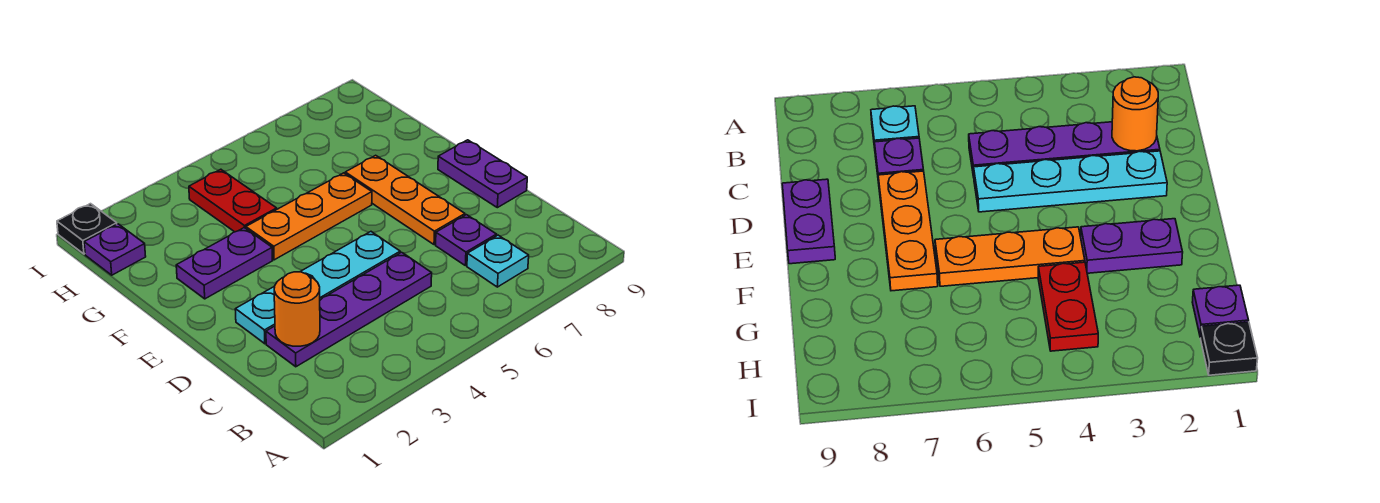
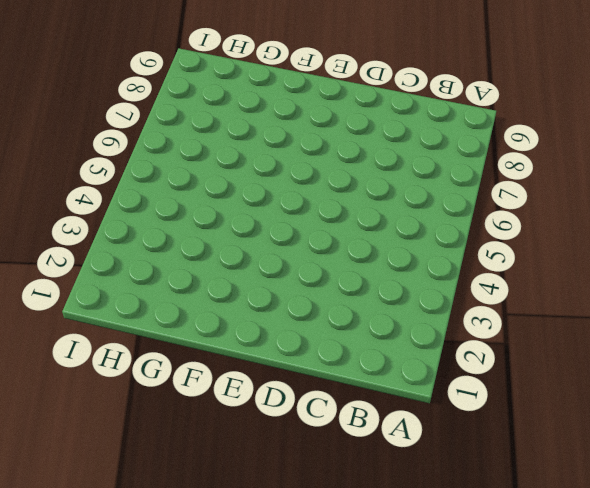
none -> cyan 1x1 plate [467,235,529,287]
none -> purple 1x4 plate [266,252,432,367]
none -> purple 1x1 plate [436,215,497,266]

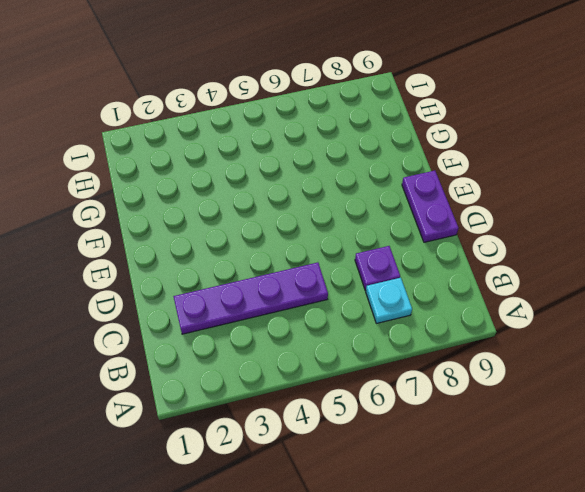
none -> cyan 1x4 plate [235,232,400,344]
none -> orange 1x3 plate [345,155,465,245]
none -> purple 1x2 plate [176,228,273,299]

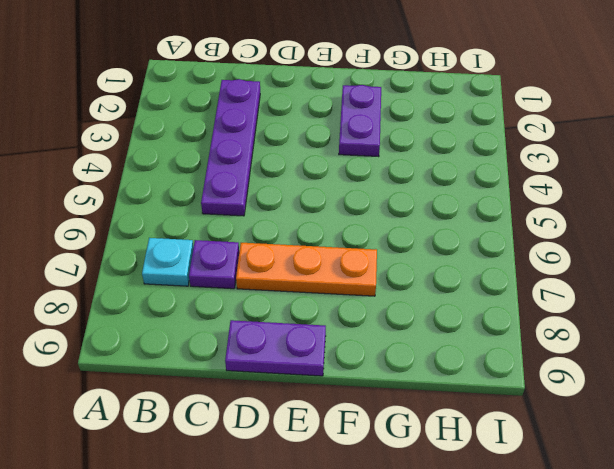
none -> cyan 1x4 plate [235,232,400,344]
none -> orange 1x3 plate [246,173,372,260]
none -> red 1x2 plate [189,169,277,232]

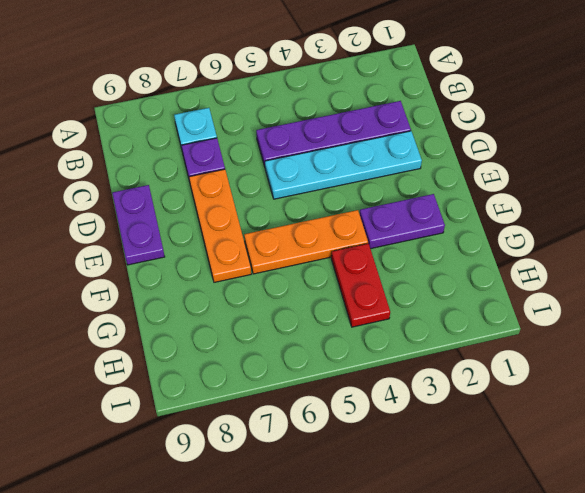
none -> purple 1x1 plate [84,224,146,275]
none -> black 1x1 plate [57,204,117,254]
none -> orange 1x1 round brick [274,272,320,346]

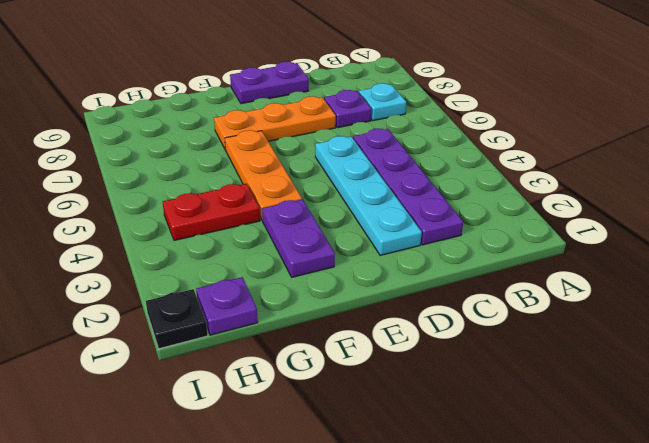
none -> orange 1x1 round brick [274,272,320,346]

